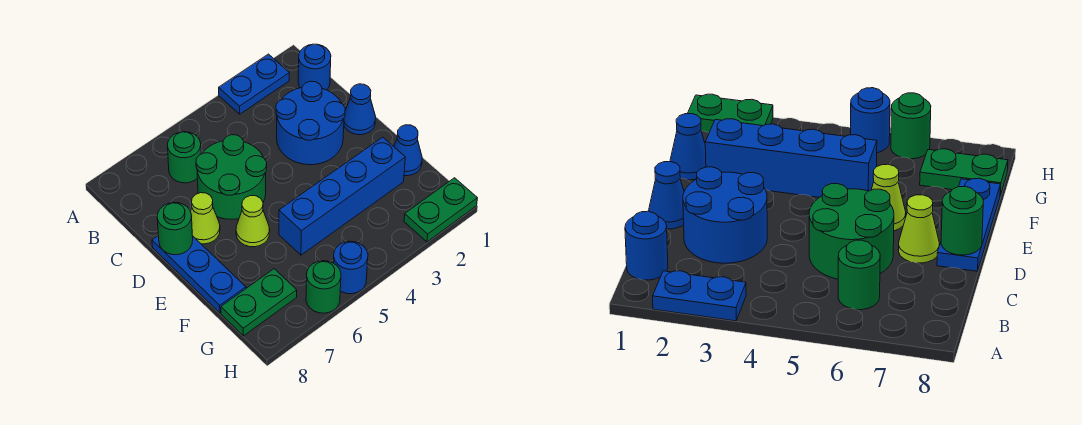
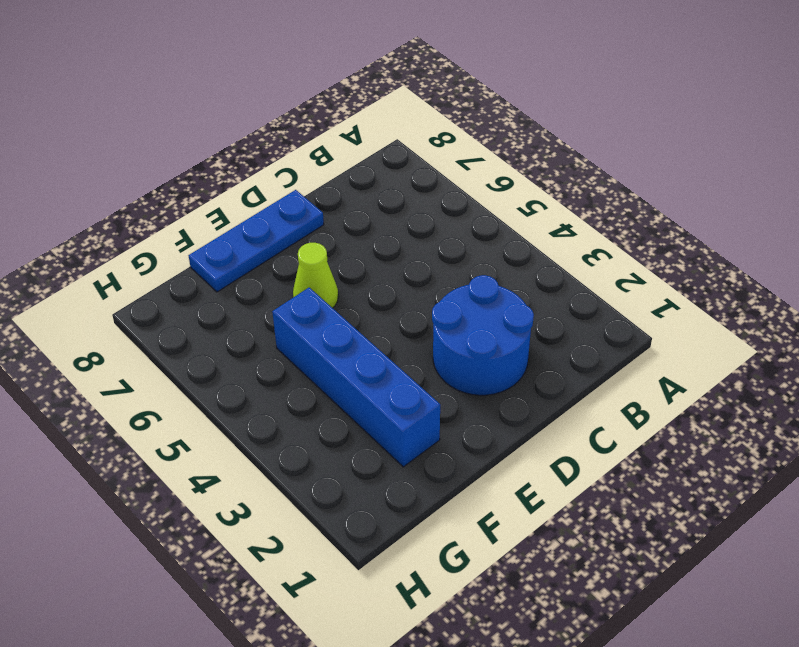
none -> blue 1x2 plate [219,54,289,114]
none -> blue 1x1 round brick [298,44,331,90]
none -> green 1x1 round brick [168,132,201,183]

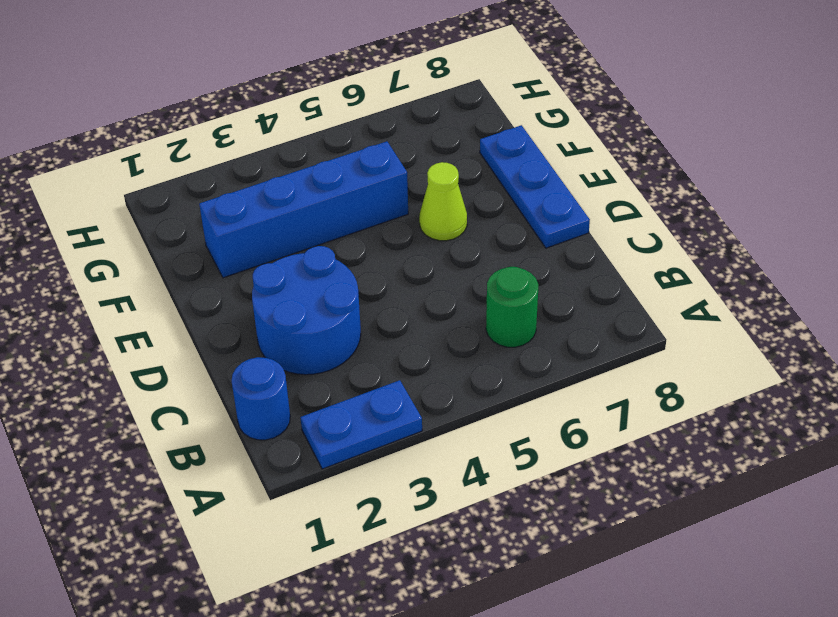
none -> green 2x2 round brick [196,135,267,219]
none -> blue 1x1 cone [344,84,376,135]
none -> lime 1x1 cone [191,193,220,244]

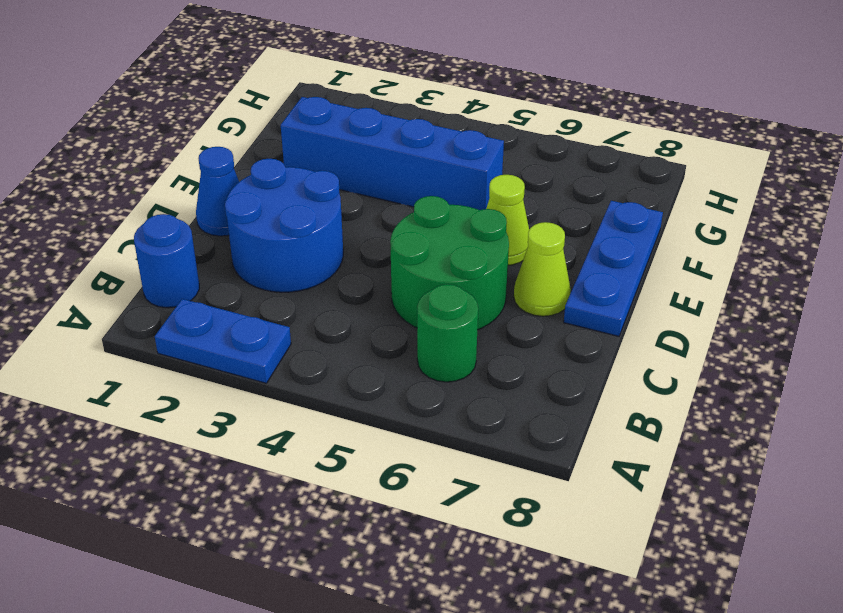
none -> blue 1x1 cone [394,125,422,176]
none -> green 1x2 plate [221,269,297,336]
none -> green 1x2 plate [404,178,477,242]

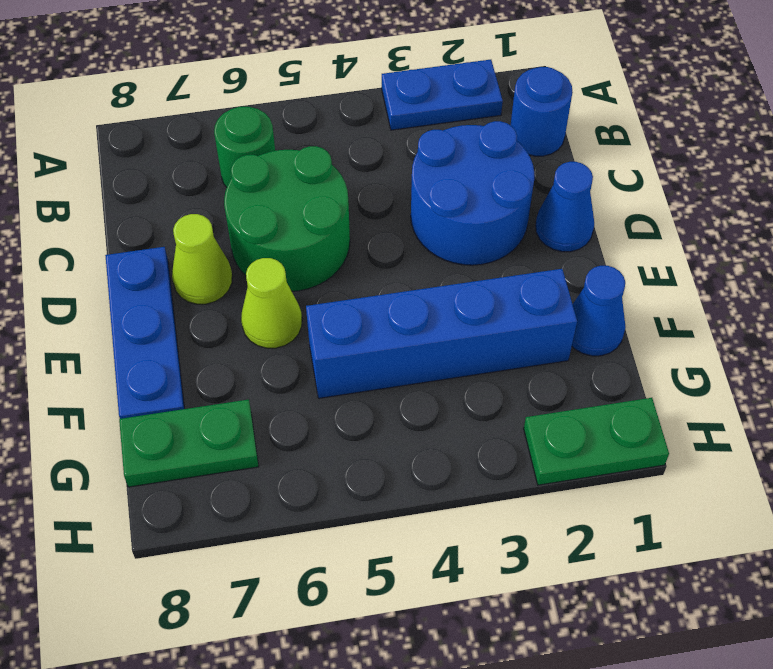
none -> blue 1x1 round brick [333,241,368,294]
none -> green 1x1 round brick [306,261,341,313]
none -> green 1x1 round brick [157,202,193,255]

